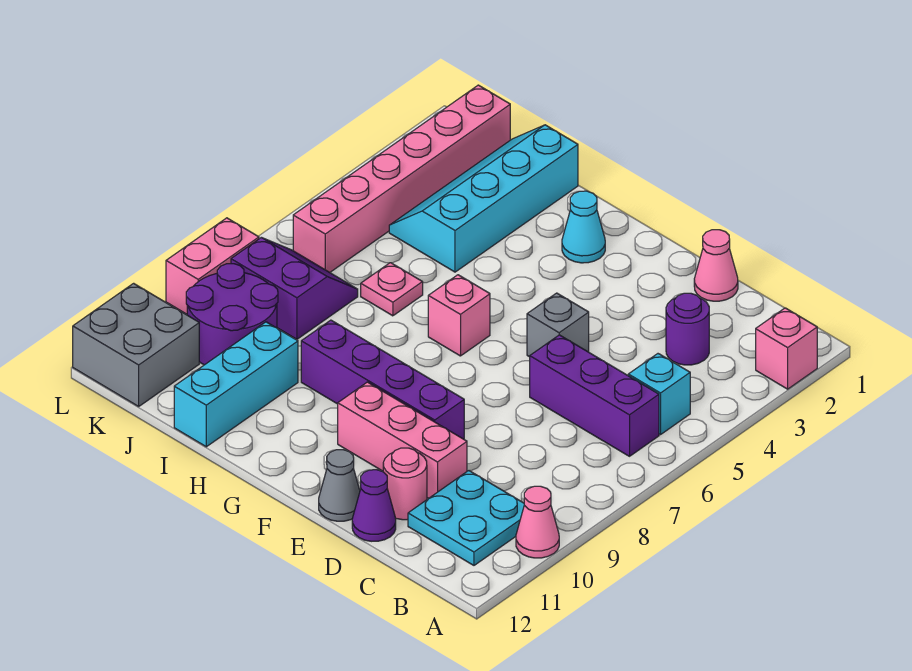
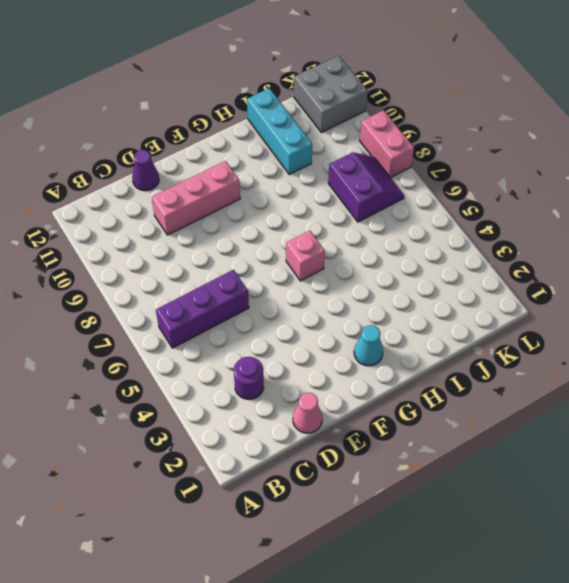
purple 2x2 slope [328,152,404,222] -> purple 2x2 slope turned to [231,237,358,339]
none -> pink 1x1 brick [756,308,817,389]
none -> pink 1x1 cone [516,486,559,558]
none -> cyan 1x1 brick [628,354,690,435]

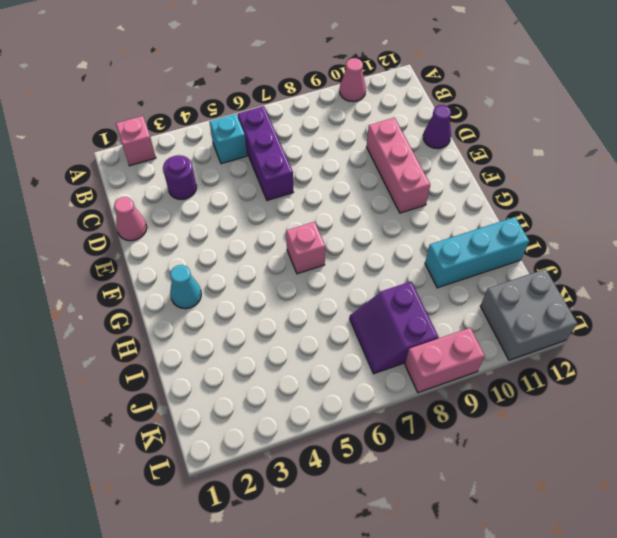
none -> cyan 2x2 plate [408,471,524,565]
none -> pink 1x1 round brick [383,448,427,520]
none -> grey 1x1 brick [527,293,589,357]

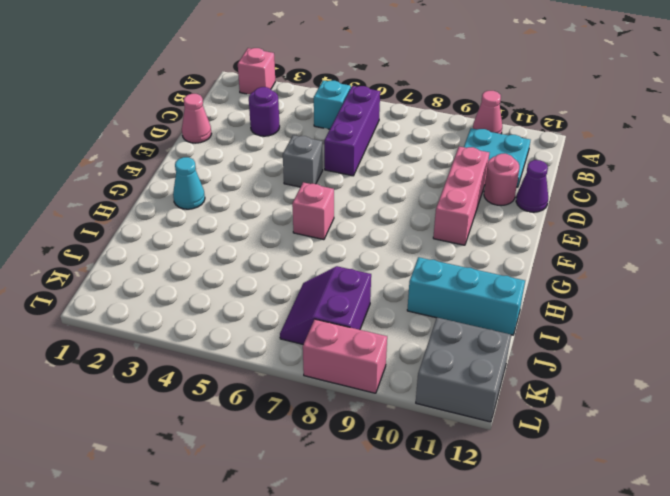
none -> purple 1x4 brick [301,320,464,439]
none -> grey 1x1 cone [319,450,360,521]
none -> cyan 2x4 slope [389,125,578,272]

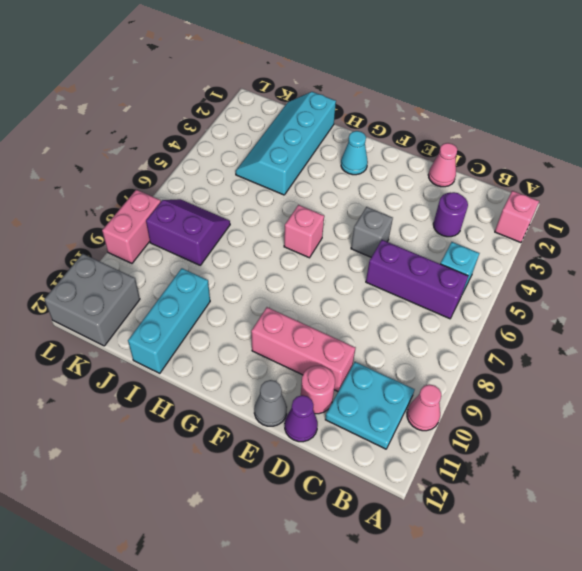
none -> purple 1x4 brick [301,320,464,439]
none -> pink 1x1 plate [361,263,423,316]
none -> purple 2x2 round brick [186,264,278,365]

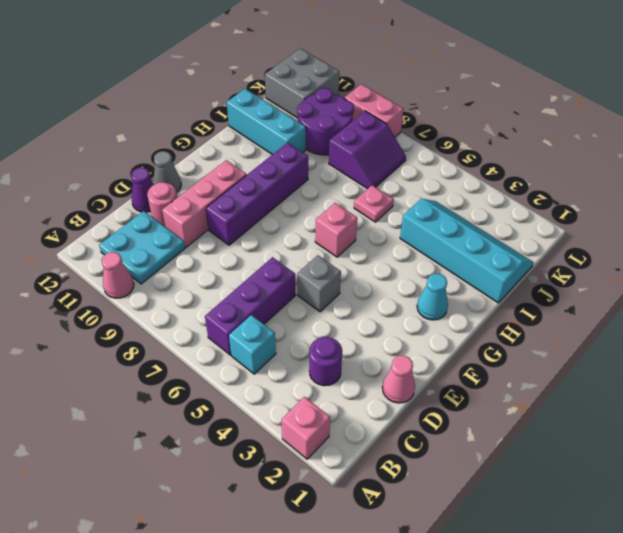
none -> pink 1x6 brick [293,85,510,272]

